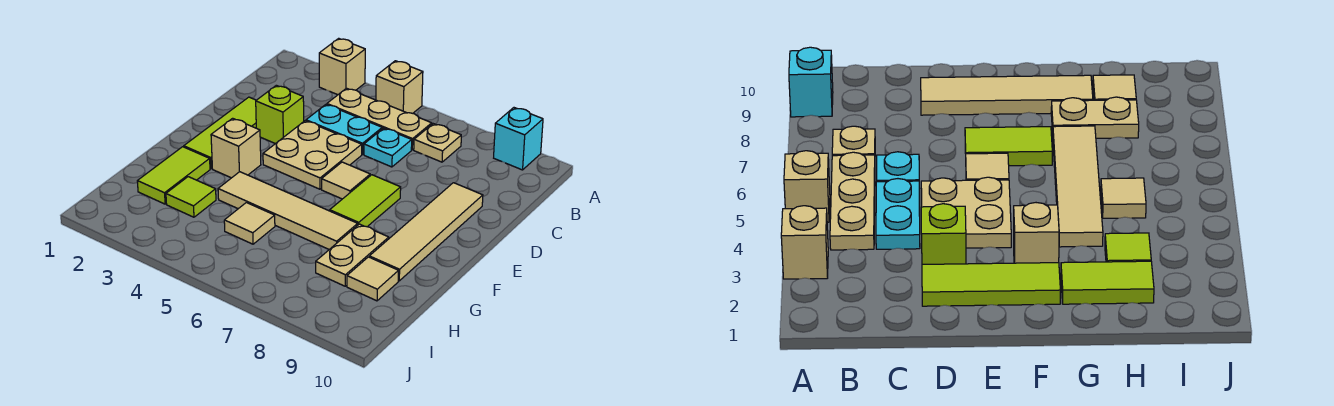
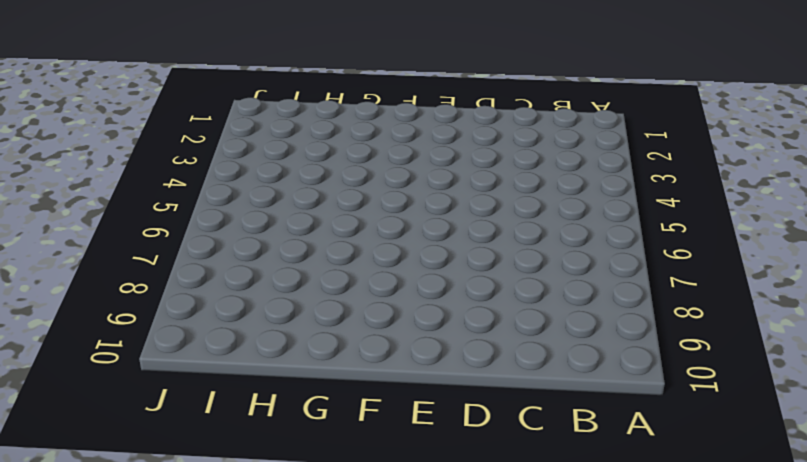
none -> tan 1x1 brick [319,38,365,95]
none -> tan 1x1 brick [376,61,423,113]
none -> cyan 1x1 brick [494,108,543,170]

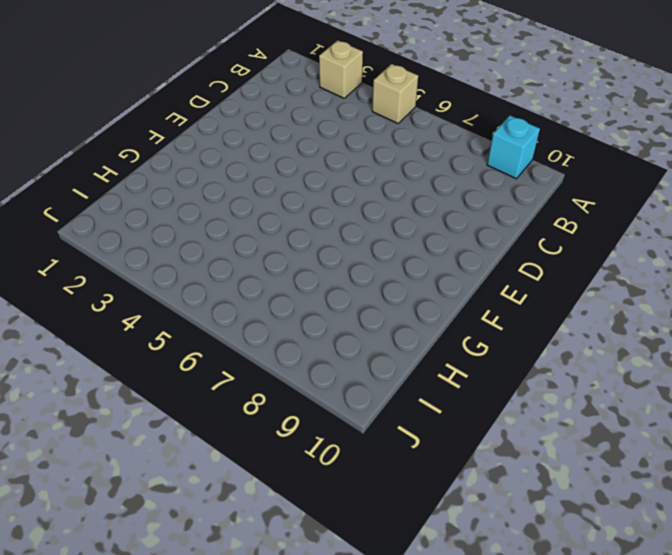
none -> tan 1x3 plate [327,88,432,150]
none -> tan 1x1 plate [414,124,461,162]
none -> cyan 1x2 plate [306,104,382,155]

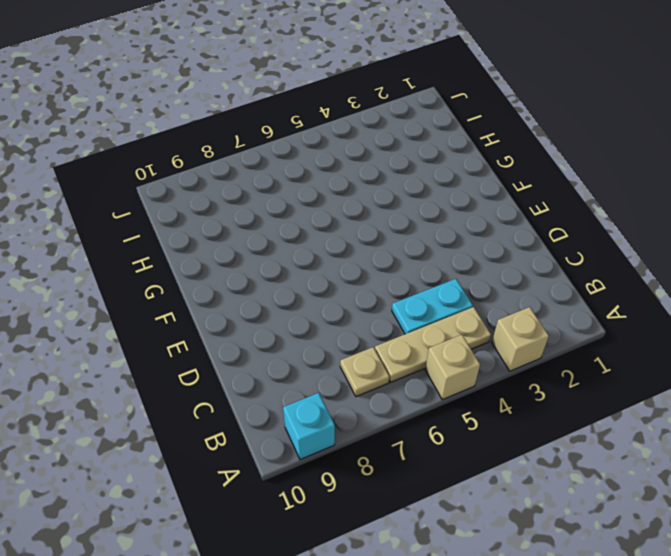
none -> cyan 1x1 plate [364,128,412,167]
none -> lime 1x3 tile [184,97,256,169]
none -> lime 1x1 brick [256,85,304,144]

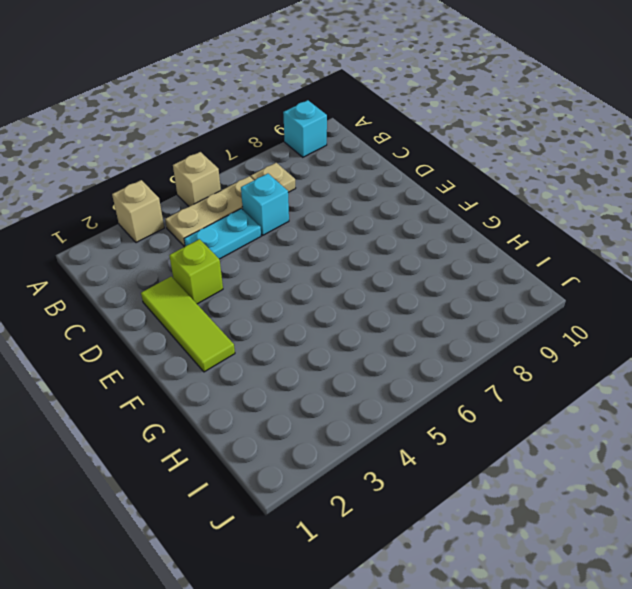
cyan 1x1 brick [241,174,289,235] -> cyan 1x1 plate [364,128,412,167]
none -> tan 2x2 plate [263,121,362,189]
none -> tan 1x4 tile [369,183,483,281]
none -> tan 1x1 tile [322,162,370,199]

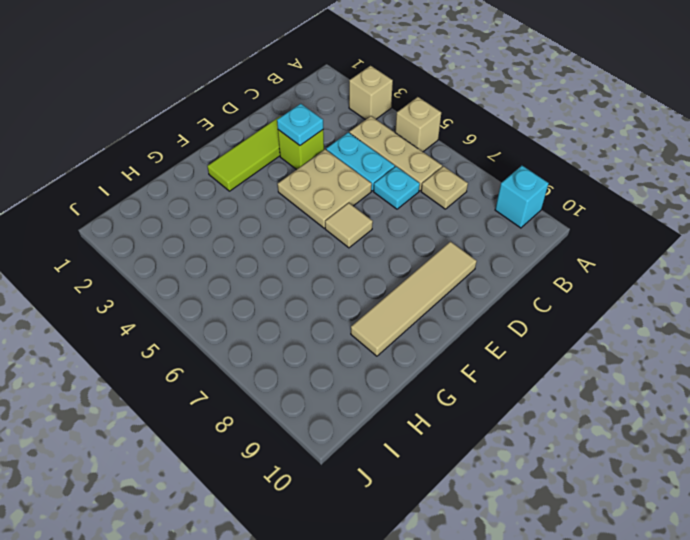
cyan 1x1 plate [277,104,323,145] -> none
none -> lime 1x2 tile [330,175,401,227]
none -> tan 1x1 brick [211,118,261,178]
none -> lime 1x2 tile [137,147,210,204]

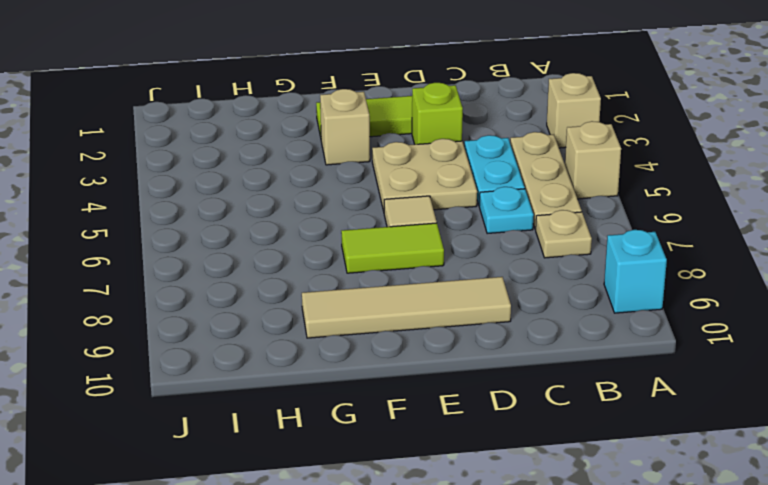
none -> lime 1x2 tile [137,147,210,204]
none -> tan 1x4 tile [218,172,358,249]
none -> tan 1x2 plate [316,224,389,286]

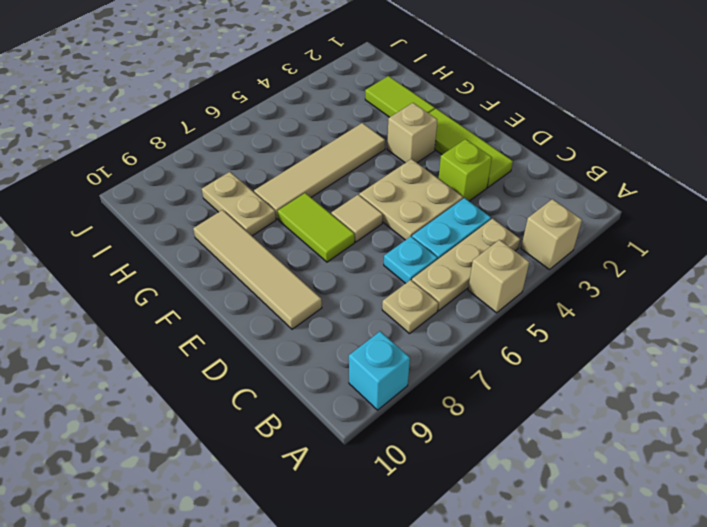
none -> lime 1x1 tile [166,177,216,217]
none -> tan 1x1 tile [224,203,275,244]
none -> tan 1x1 tile [347,257,399,301]

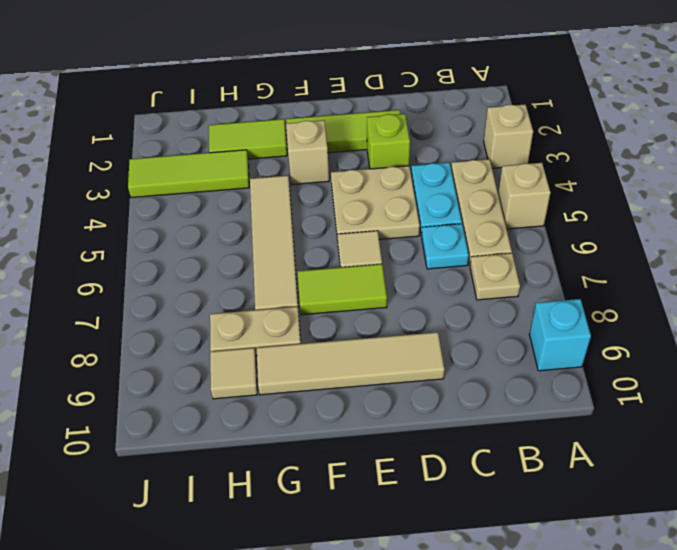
lime 1x3 tile [128,150,249,198] -> lime 1x1 tile [166,177,216,217]
none -> tan 1x1 tile [224,203,275,244]

